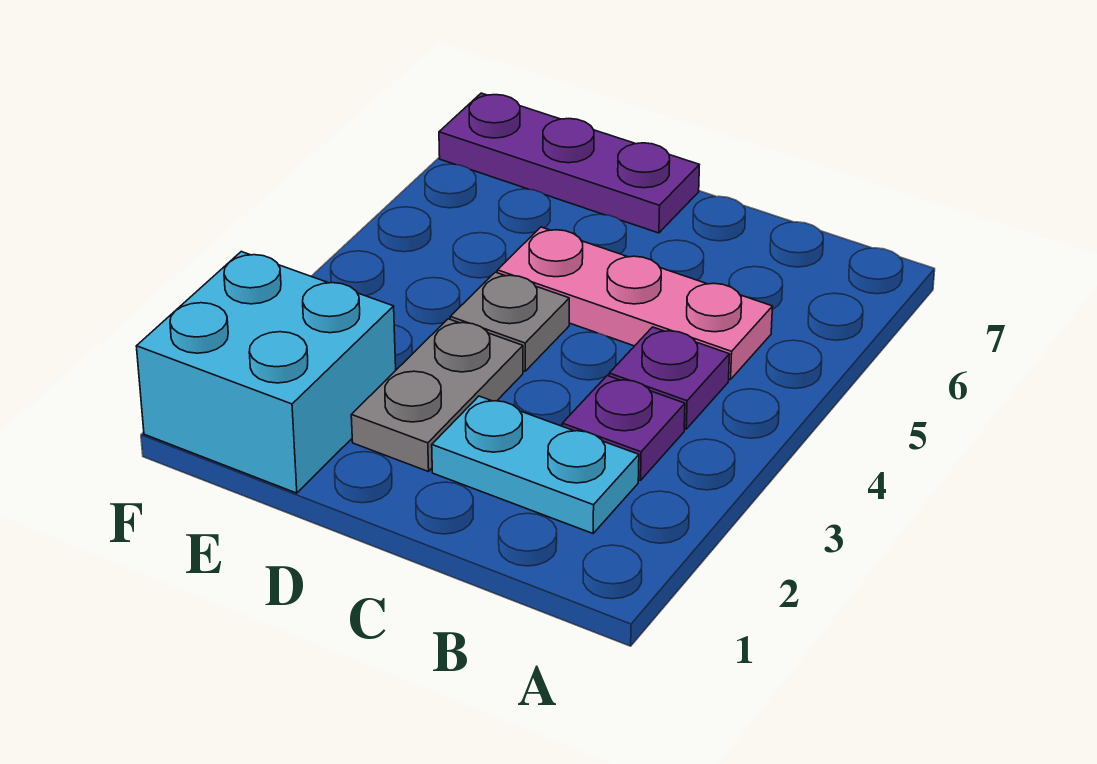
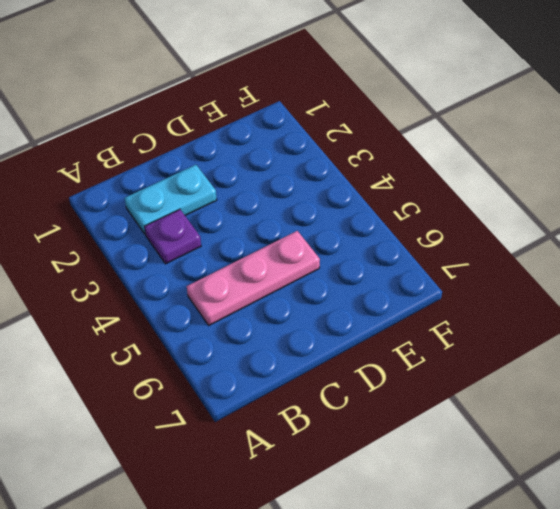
none -> purple 1x1 plate [609,327,730,429]
none -> grey 1x2 plate [351,319,523,472]

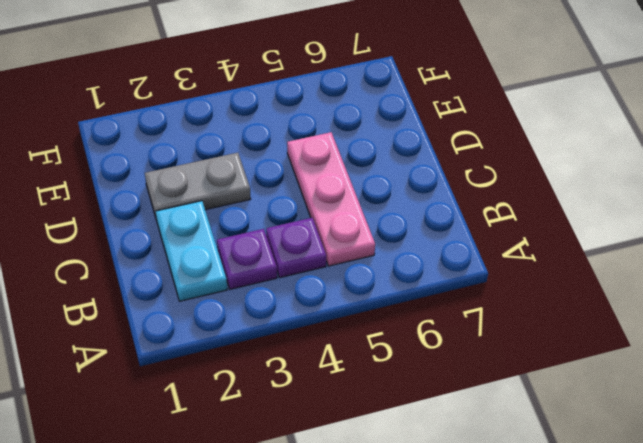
none -> grey 1x1 plate [450,272,569,371]
none -> purple 1x3 plate [439,93,699,233]

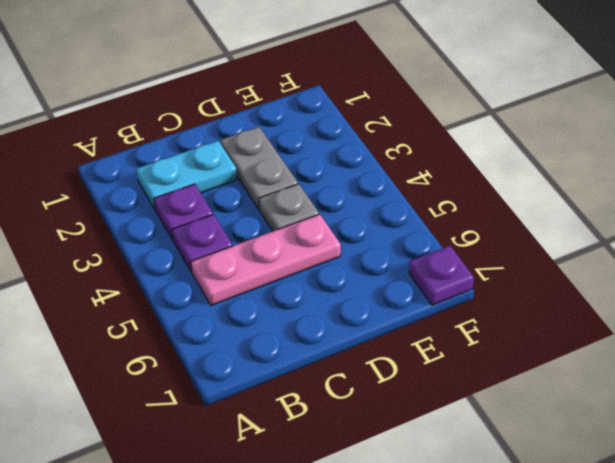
purple 1x1 plate [409,246,474,305] -> purple 1x3 plate [439,93,699,233]
none -> cyan 2x2 brick [136,252,396,493]

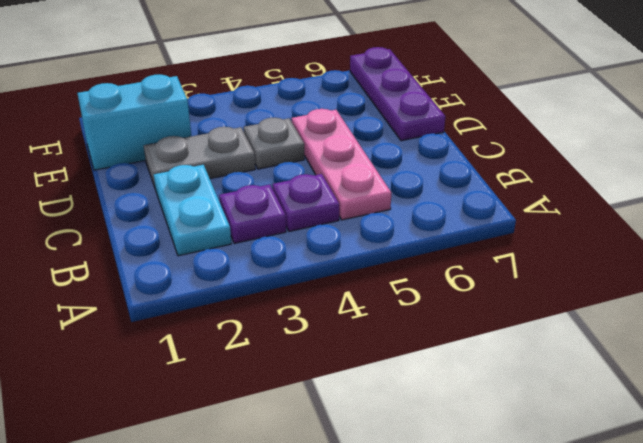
cyan 1x2 brick [77,74,191,170] -> cyan 2x2 brick [136,252,396,493]

